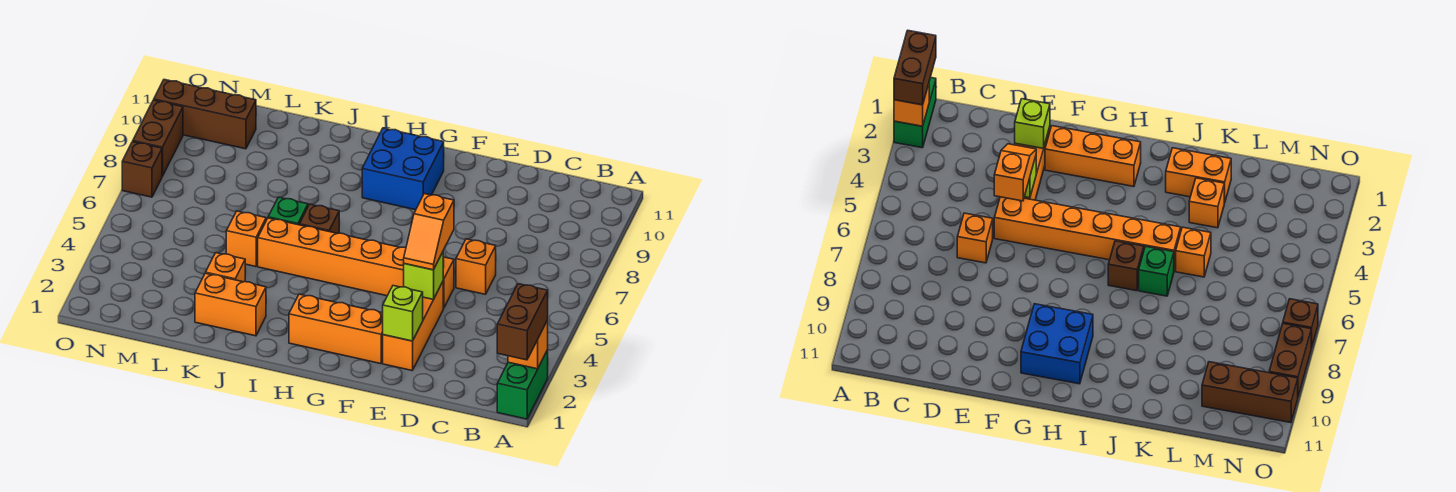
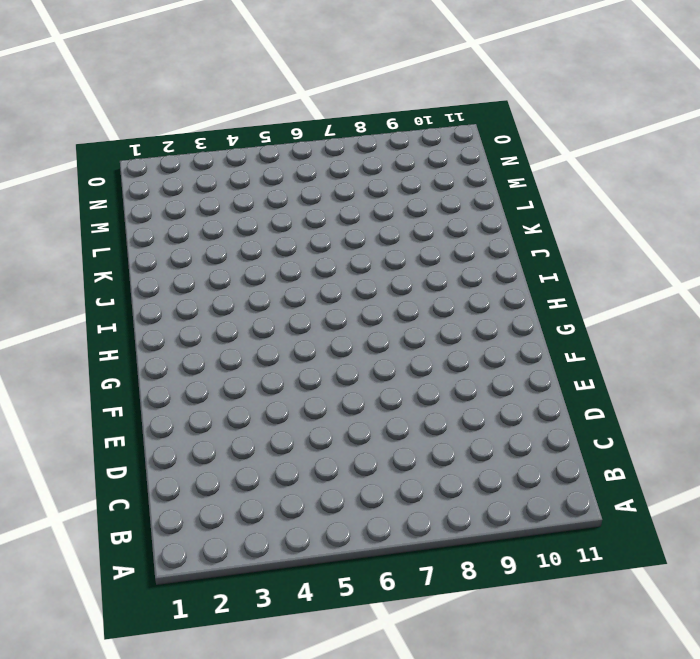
none -> green 1x2 brick [497,350,548,419]
none -> orange 1x1 brick [456,239,496,294]
none -> orange 1x3 brick [383,282,443,370]

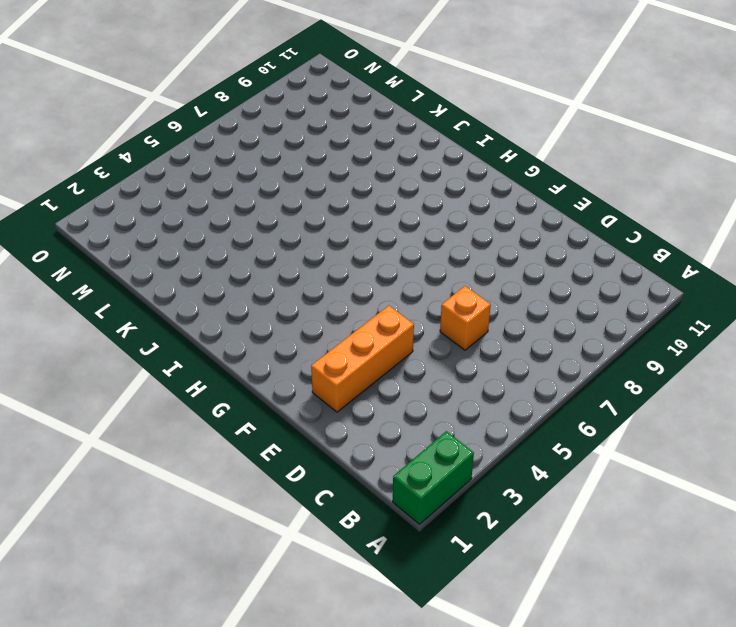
none -> orange 1x6 brick [258,218,454,308]
none -> orange 1x3 brick [289,294,383,364]
none -> blue 2x2 brick [362,128,444,210]

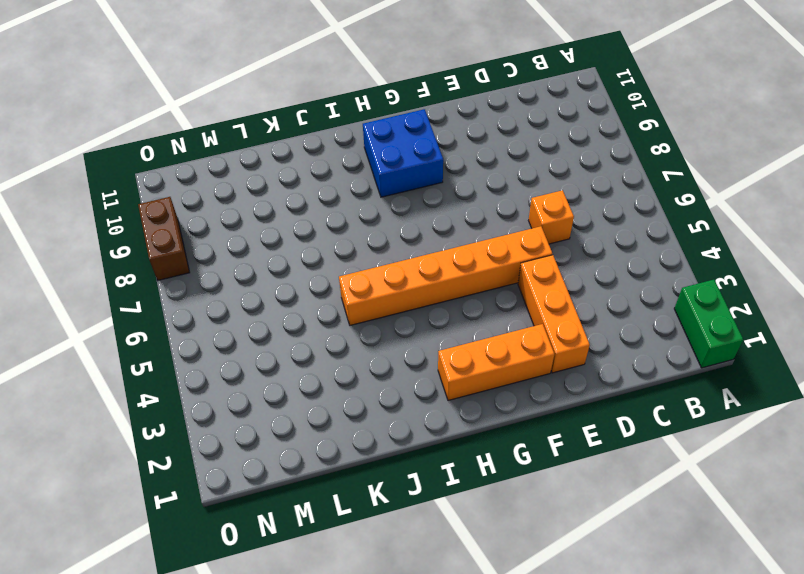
none -> brown 1x1 brick [300,204,339,233]
none -> orange 1x2 brick [195,273,266,336]
none -> green 1x1 brick [268,197,308,225]

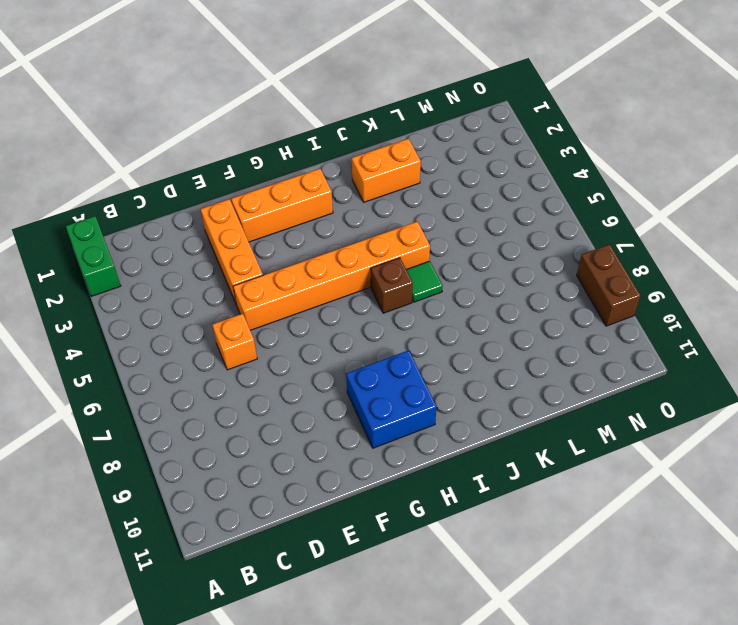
green 1x1 tile [406,261,443,302] -> green 1x1 brick [268,197,308,225]
none -> orange 1x1 brick [206,253,245,282]
none -> orange 1x1 brick [226,211,266,267]
none -> brown 1x3 brick [154,80,256,149]

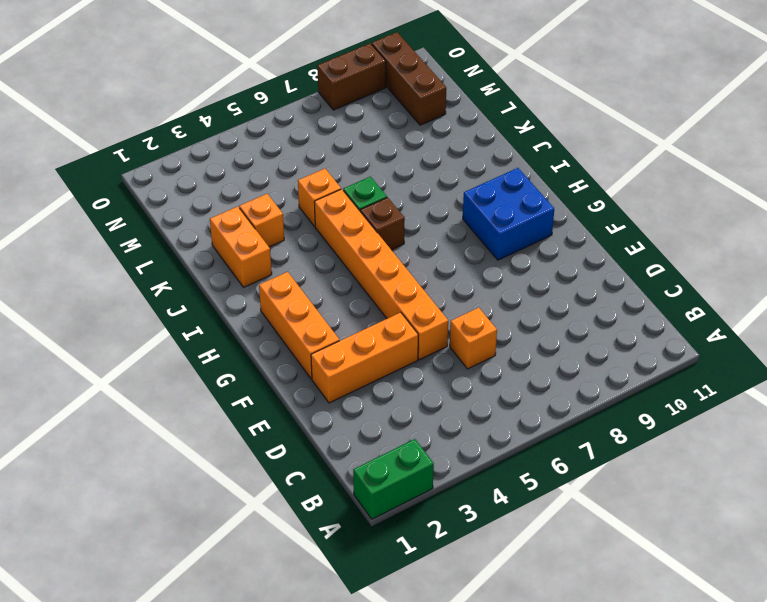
none -> brown 1x1 brick [122,142,162,197]
none -> orange 1x1 brick [508,320,548,369]
none -> lime 1x1 brick [383,286,423,341]

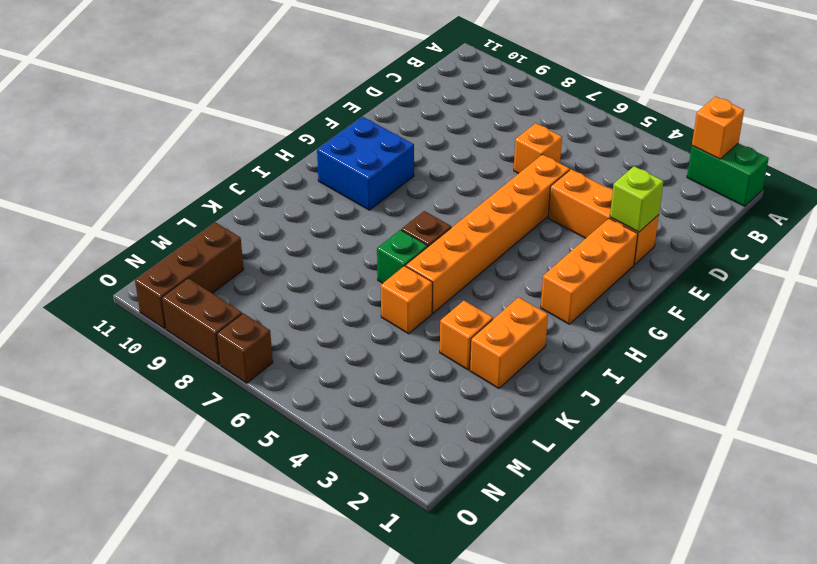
none -> lime 1x1 brick [404,252,443,299]
none -> brown 1x2 brick [497,284,548,360]
none -> orange 1x2 slope [404,194,454,270]

